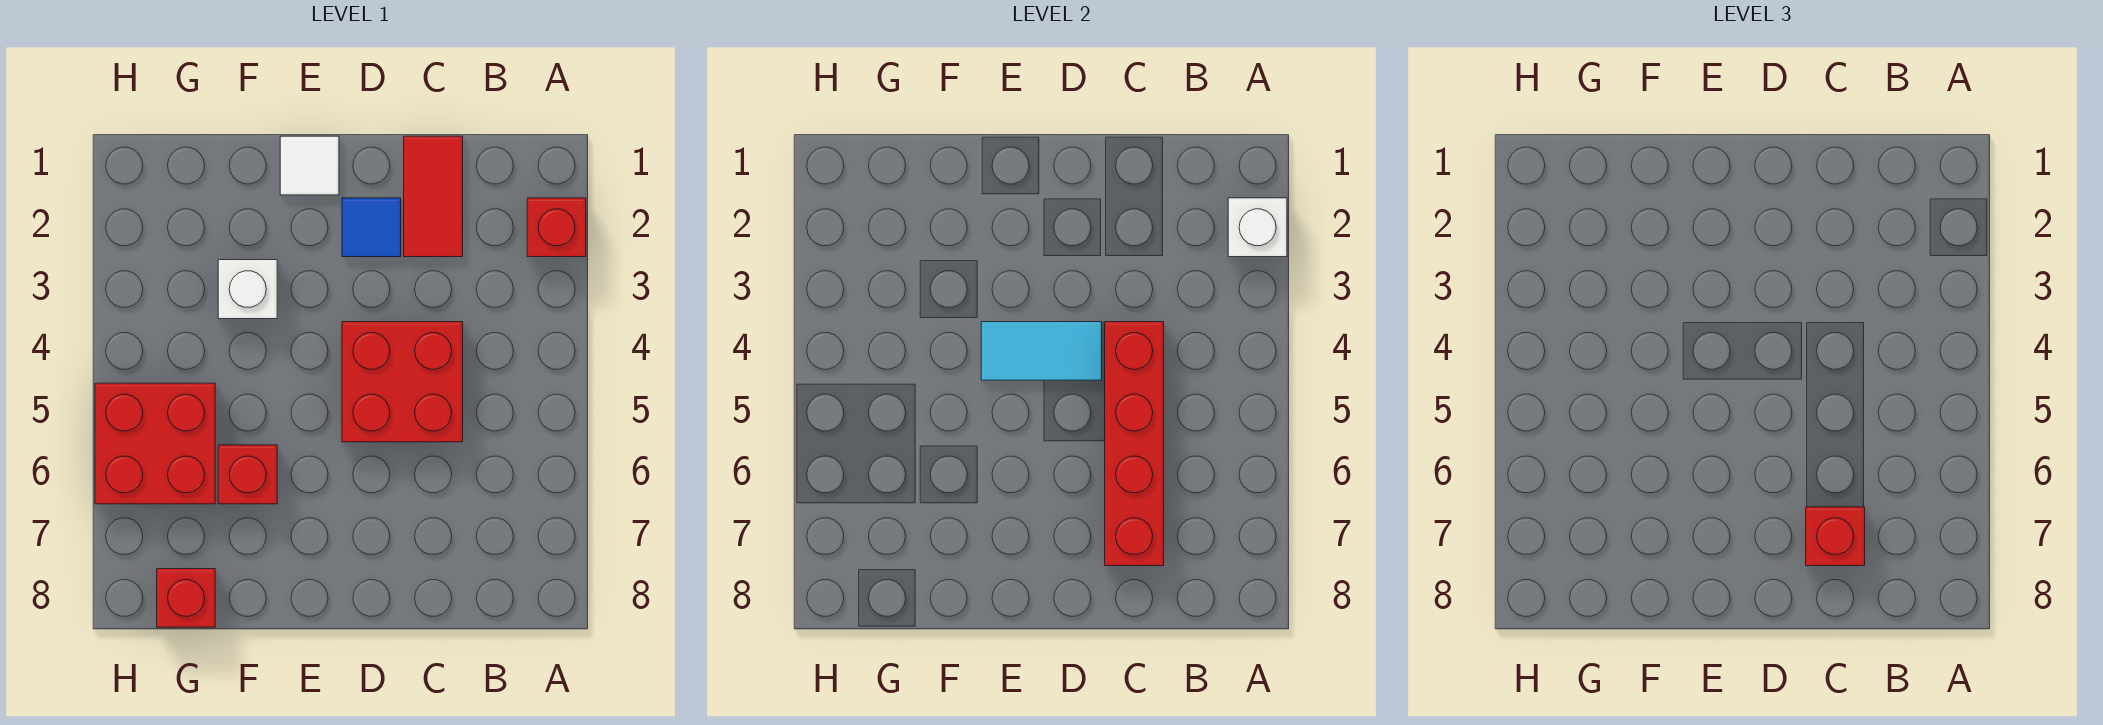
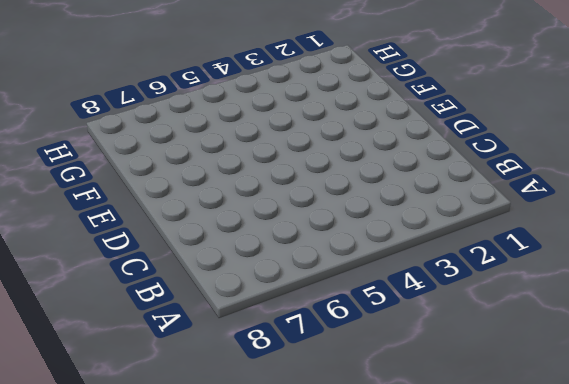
none -> red 1x1 brick [527,198,586,257]
none -> red 1x2 tile [404,136,463,257]
none -> red 2x2 brick [342,322,463,442]

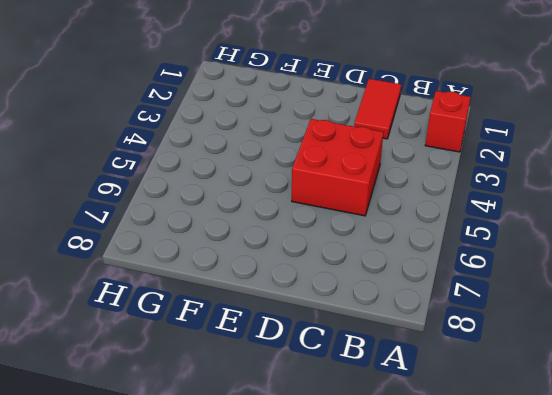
none -> blue 1x1 tile [342,198,401,257]
none -> white 1x1 tile [280,136,339,195]
none -> white 1x1 brick [218,260,277,319]

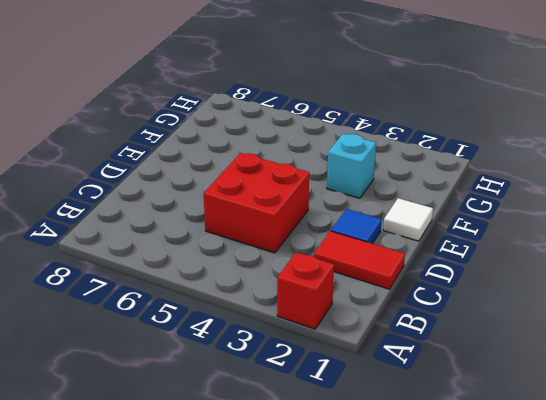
cyan 1x1 brick [327,134,376,198] -> white 1x1 brick [218,260,277,319]
none -> red 1x1 brick [218,445,277,504]
none -> red 2x2 brick [95,383,215,504]
none -> red 1x1 brick [157,569,215,627]

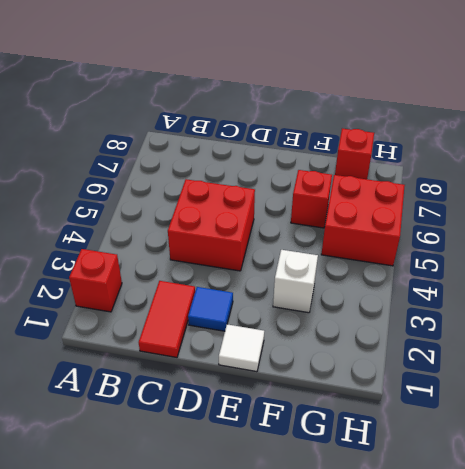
none -> white 1x1 brick [1228,198,1287,257]
none -> red 1x4 brick [1105,322,1164,566]
none -> cyan 1x2 tile [981,322,1102,380]

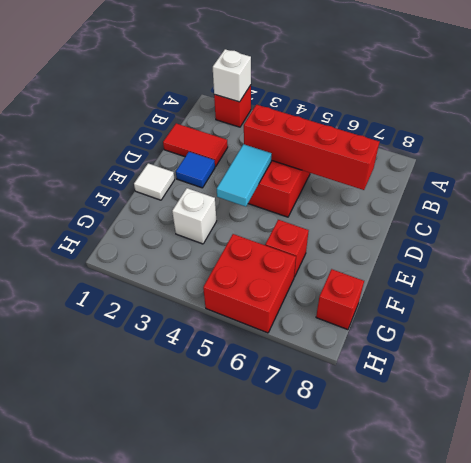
none -> red 1x1 brick [1806,507,1865,566]

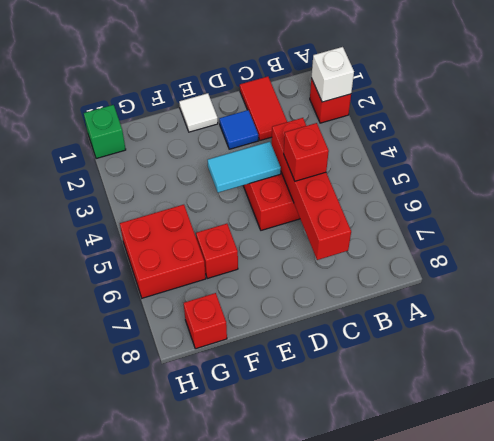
red 1x1 brick [284,123,329,181] -> red 1x1 brick moved to [1806,507,1865,566]
green 1x1 brick [84,105,126,159] -> none
none -> white 1x1 brick [218,260,277,319]

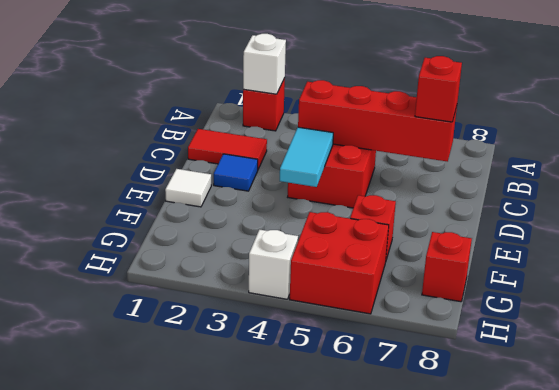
white 1x1 brick [249,230,298,299] -> white 1x1 brick moved to [218,260,277,319]

